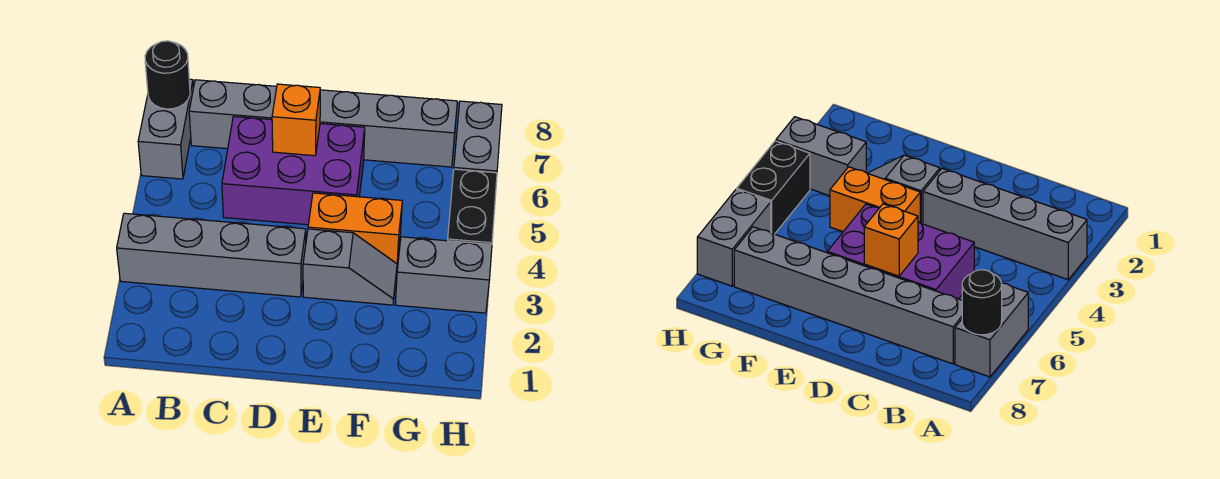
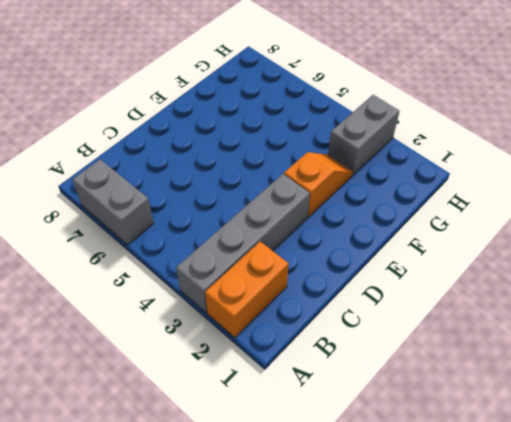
orange 1x2 brick [205,242,289,338] -> orange 1x2 brick moved to [308,193,402,264]
orange 1x2 slope [284,152,353,217] -> grey 1x2 slope [303,229,397,305]
none -> grey 1x6 brick [189,80,457,167]
none -> purple 2x3 brick [222,117,365,225]

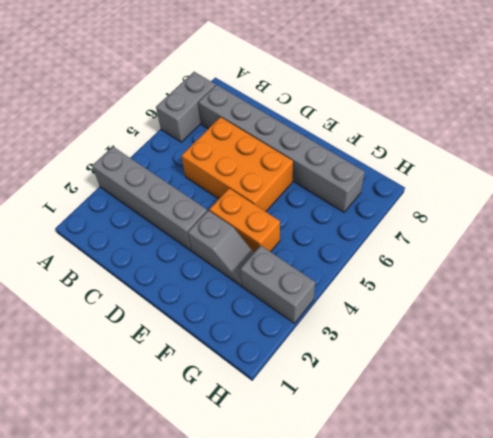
orange 2x3 brick [181,117,293,212] -> purple 2x3 brick [222,117,365,225]
none -> black 1x2 brick [448,169,497,244]
none -> grey 1x2 brick [454,101,502,173]

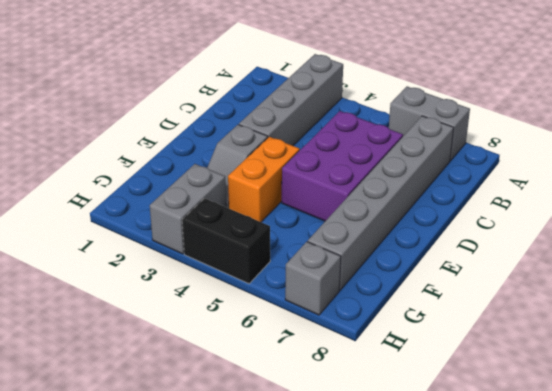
grey 1x1 brick [285,242,341,315] -> grey 1x2 brick [454,101,502,173]
none -> black 1x1 round brick [145,41,190,109]
none -> orange 1x1 brick [272,84,320,156]

